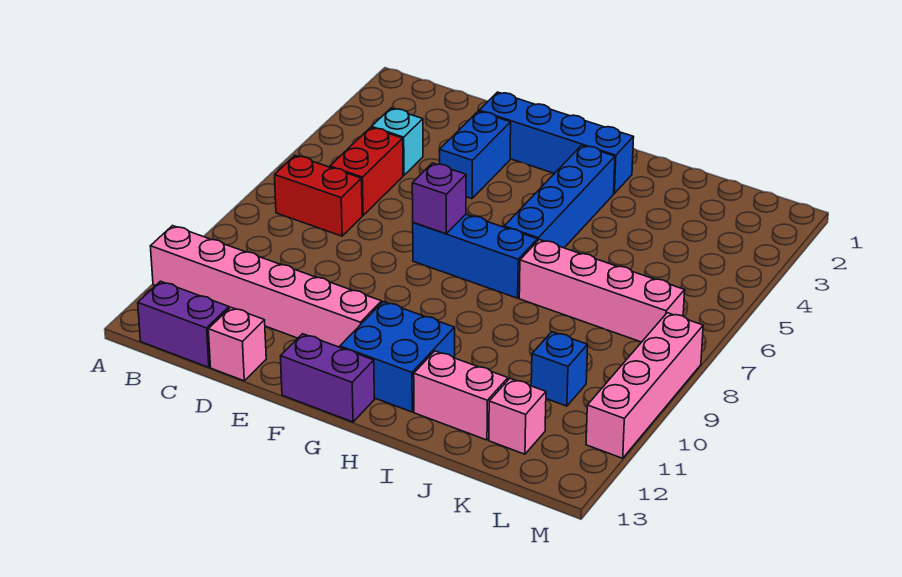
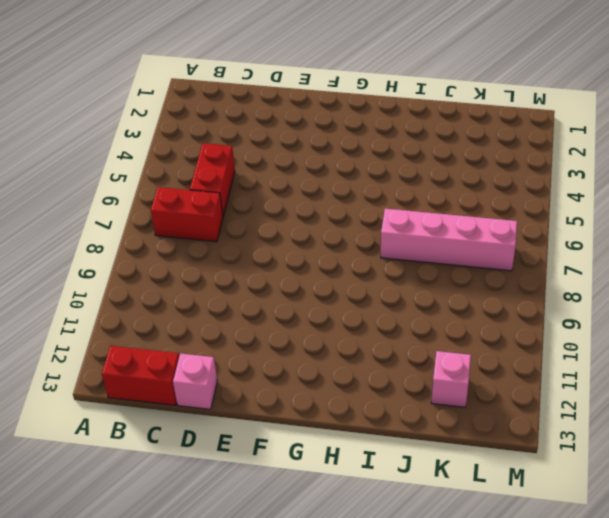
red 1x2 brick [102,346,179,405] -> purple 1x2 brick [138,281,229,367]
none -> pink 1x6 brick [150,226,382,347]
none -> cyan 1x1 brick [372,108,423,175]
none -> blue 1x4 brick [479,92,634,193]

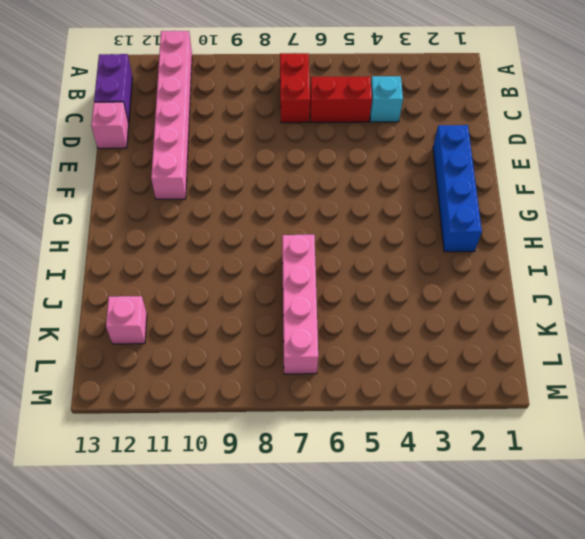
none -> blue 1x2 brick [440,111,511,199]
none -> blue 1x3 brick [413,214,537,298]
none -> purple 1x2 brick [280,334,374,422]

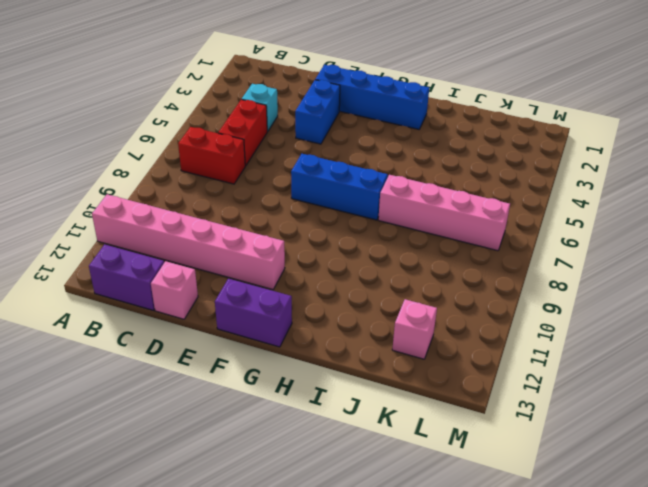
none -> blue 2x2 brick [340,302,455,412]
none -> blue 1x4 brick [504,145,615,248]
none -> pink 1x2 brick [414,351,508,440]

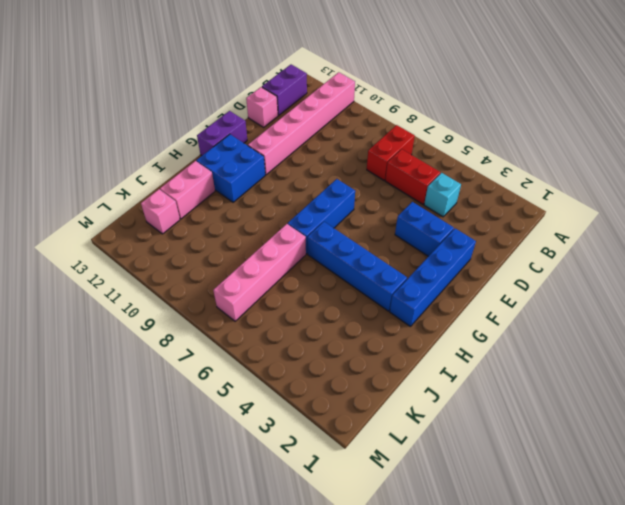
none -> blue 1x1 brick [531,332,588,406]
none -> pink 1x4 brick [586,313,703,458]
none -> purple 1x1 brick [412,163,466,234]

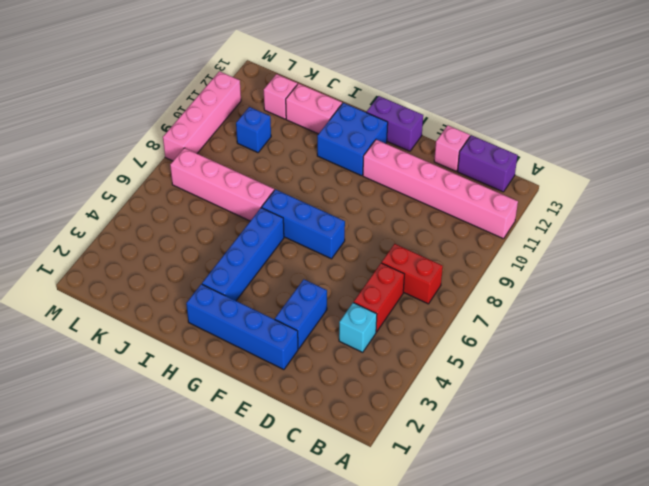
none -> purple 1x1 brick [412,163,466,234]

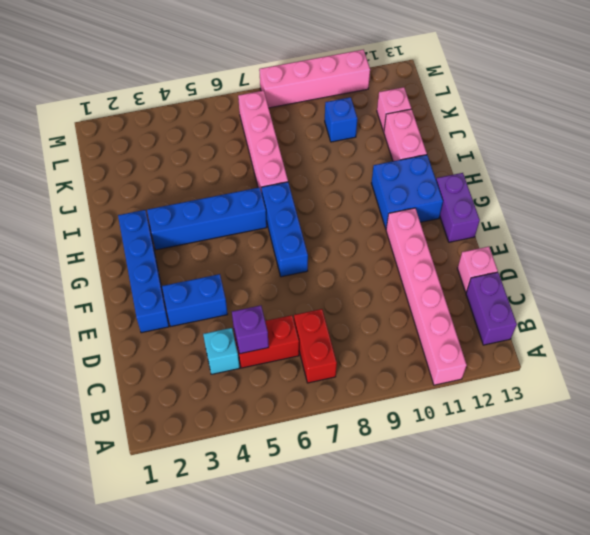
purple 1x1 brick [232,305,269,354] -> purple 1x1 brick moved to [412,163,466,234]

